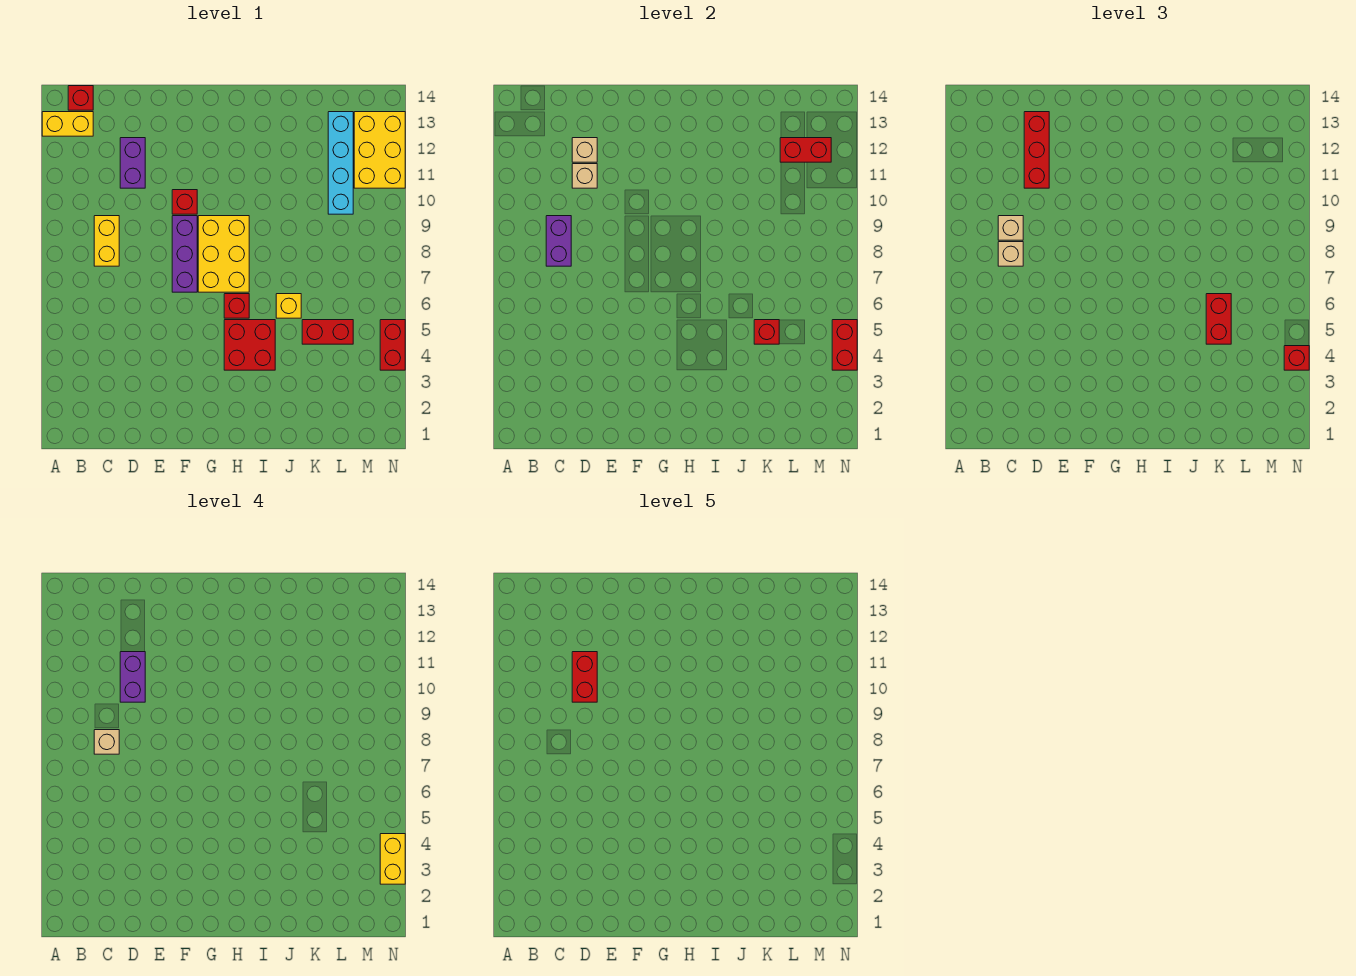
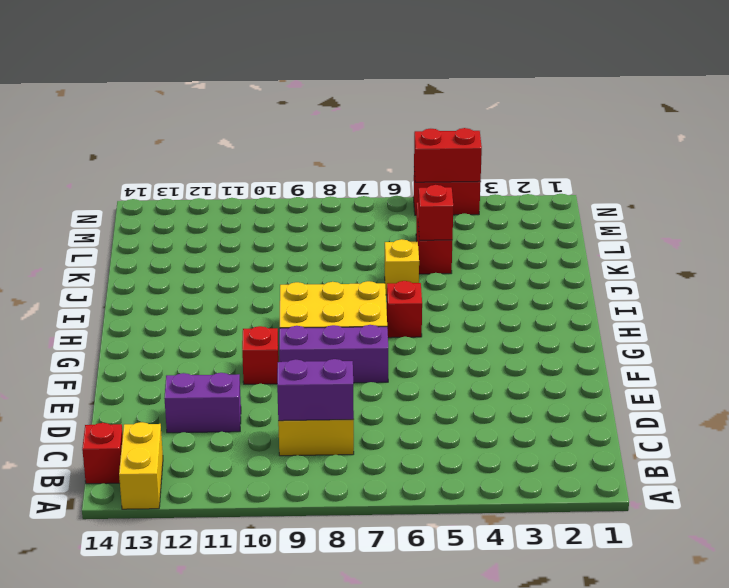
none -> red 2x2 brick [224,320,275,370]
none -> cyan 1x4 brick [328,112,353,214]
none -> yellow 2x3 brick [354,112,405,188]

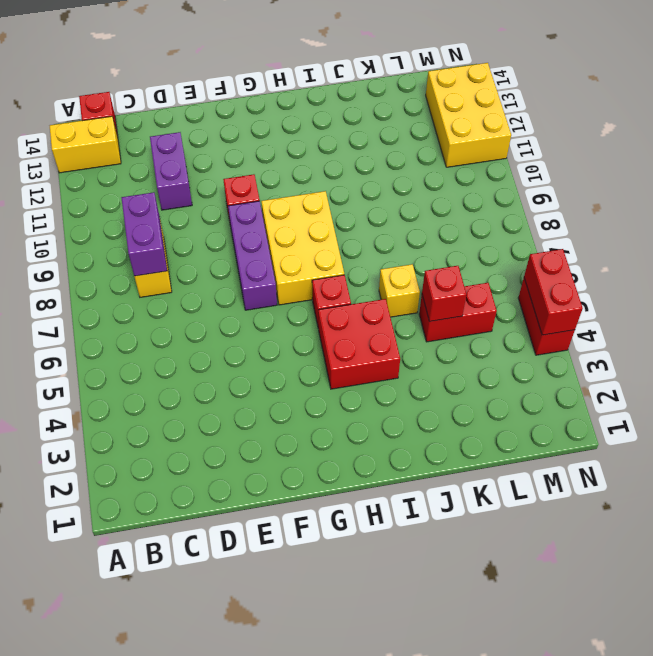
none -> cyan 1x4 brick [328,112,353,214]
none -> tan 1x1 brick [572,164,597,188]
none -> tan 1x1 brick [572,138,597,162]

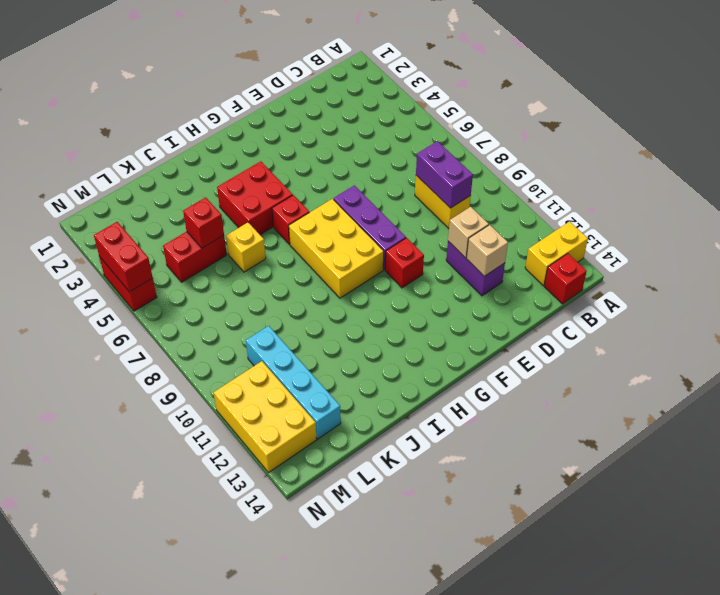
none -> red 1x2 brick [780,138,831,162]
none -> tan 1x1 brick [998,242,1023,266]
none -> tan 1x1 brick [998,216,1023,240]

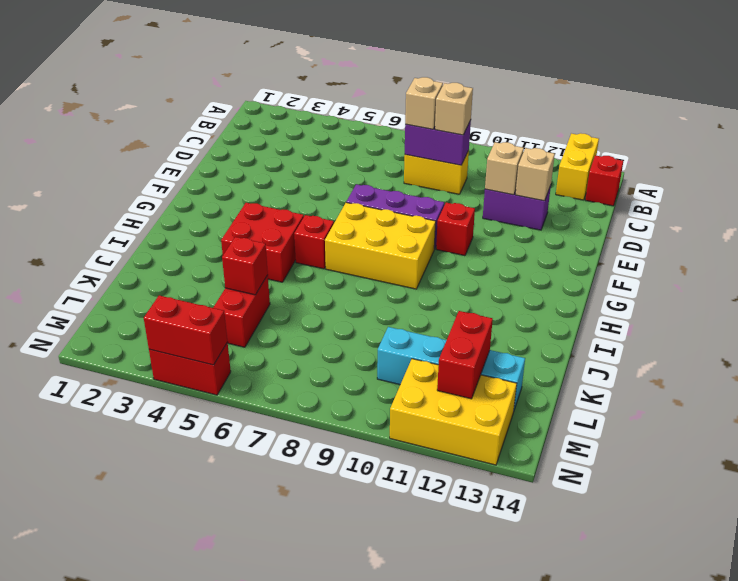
none -> yellow 1x1 brick [276,294,301,318]
none -> red 1x3 brick [1024,112,1049,188]
none -> red 1x2 brick [1206,294,1231,344]

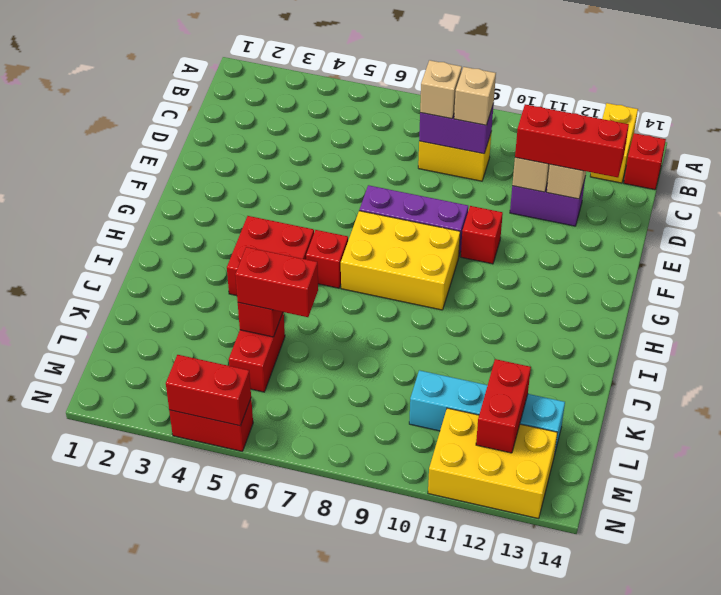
none -> yellow 1x1 brick [276,294,301,318]
none -> red 1x1 brick [1284,346,1309,370]
none -> tan 1x1 brick [94,730,119,754]

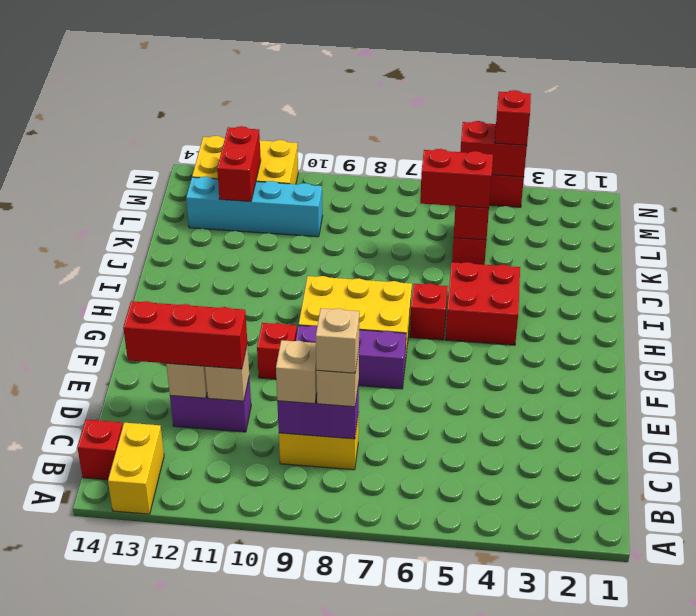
none -> yellow 1x1 brick [276,294,301,318]
none -> purple 1x2 brick [120,652,145,702]
none -> yellow 1x2 brick [380,834,405,884]

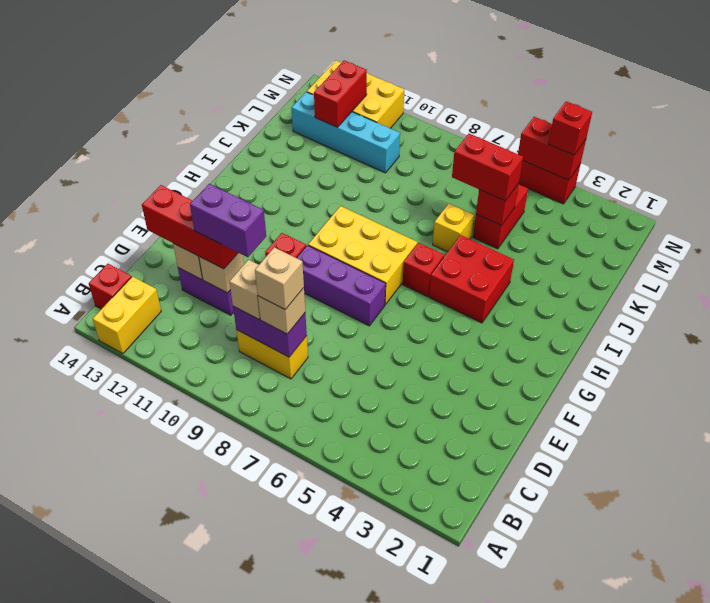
none -> yellow 1x2 brick [380,834,405,884]
none -> red 1x2 brick [572,652,597,702]

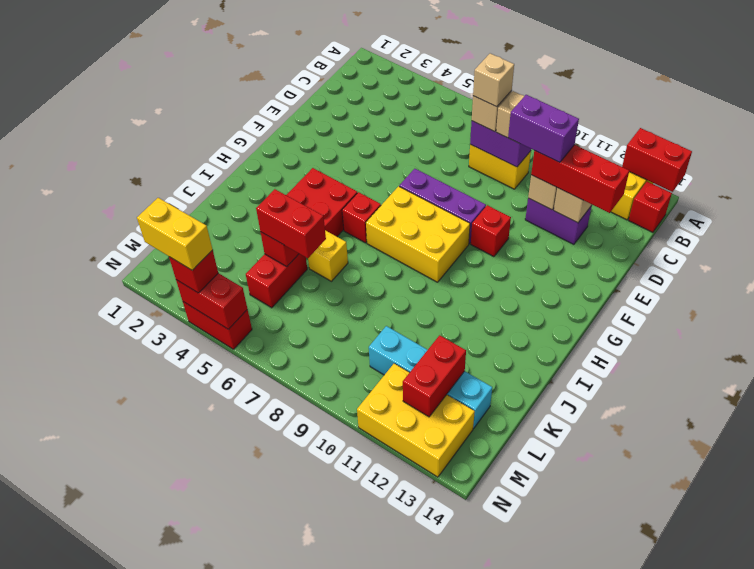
red 1x2 brick [622,128,692,192] -> red 1x2 brick moved to [572,652,597,702]

